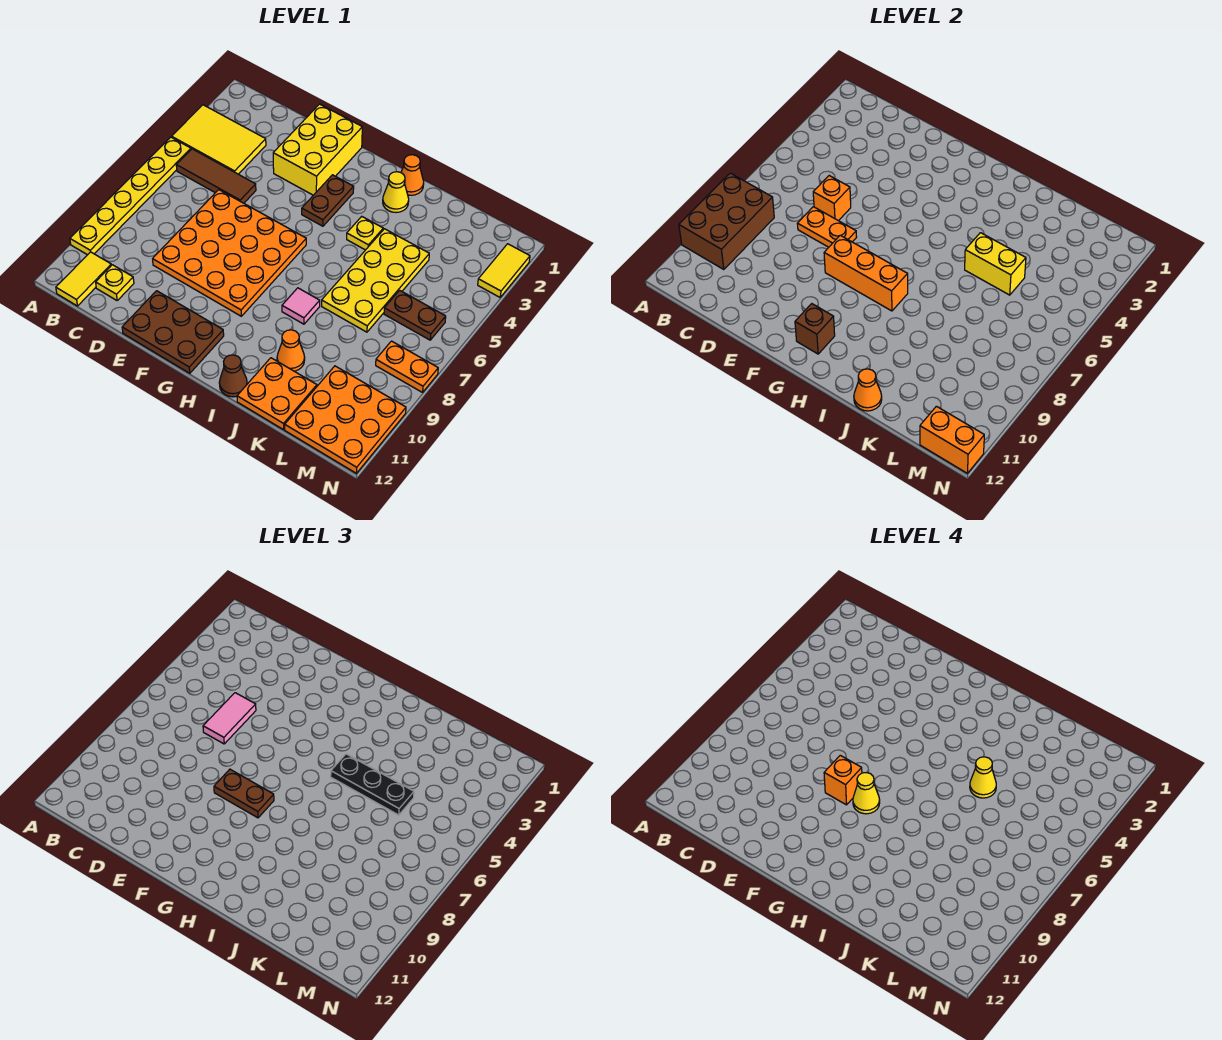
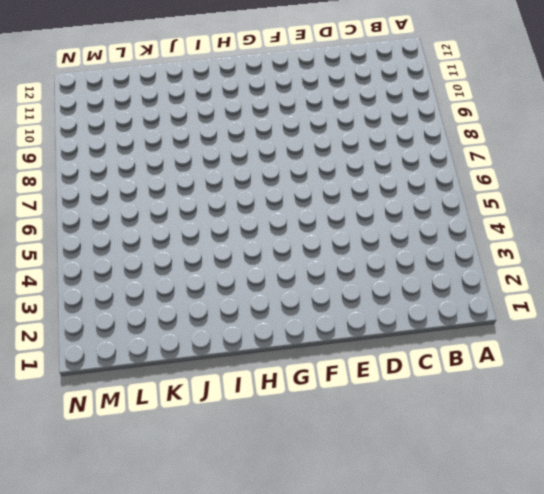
none -> yellow 2x3 tile [172,105,266,174]
none -> yellow 1x6 plate [70,137,191,255]
none -> brown 1x3 tile [176,149,256,203]
none -> yellow 1x2 tile [56,252,111,306]

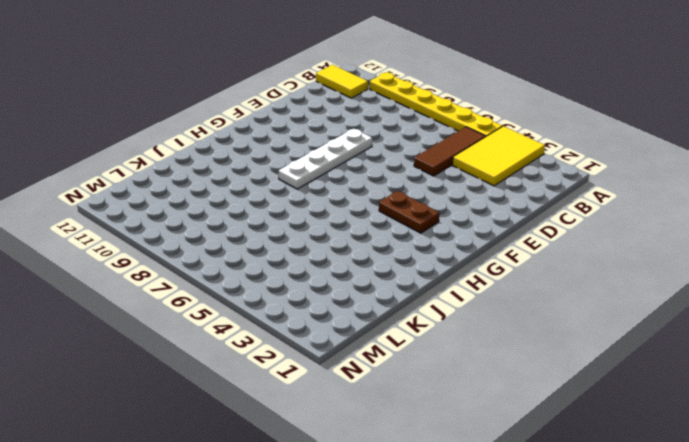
white 1x4 plate [279,129,372,189] -> orange 4x4 plate [153,190,306,316]
none -> yellow 1x1 plate [96,265,134,300]
none -> yellow 2x3 brick [273,104,362,195]
none -> brown 2x3 plate [122,291,224,373]
none -> orange 1x1 cone [401,155,424,195]

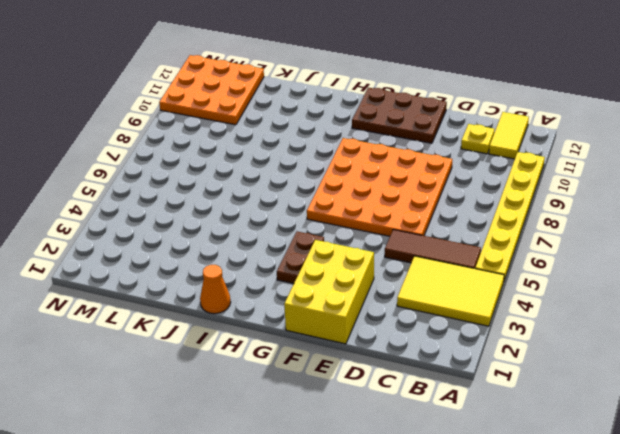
none -> yellow 1x1 cone [383,172,409,212]
none -> yellow 1x1 plate [347,216,383,250]
none -> pink 1x1 tile [282,288,320,324]
none -> brown 1x1 cone [219,355,247,397]

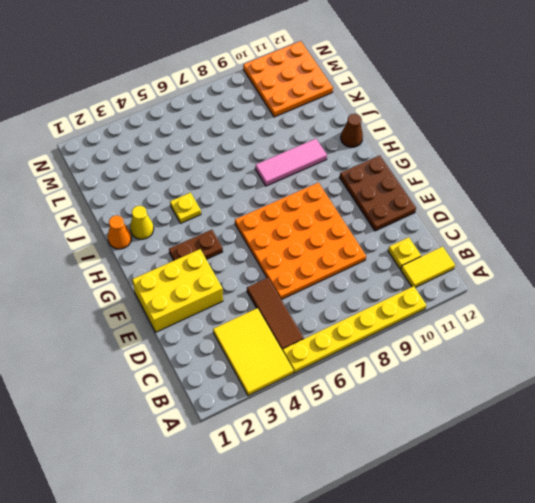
pink 1x3 tile [255,139,327,186] -> pink 1x1 tile [282,288,320,324]
none -> yellow 2x4 plate [322,229,429,332]
none -> orange 1x1 cone [277,330,305,371]
none -> orange 2x2 plate [237,358,317,430]
none -> brown 1x2 plate [384,290,446,340]

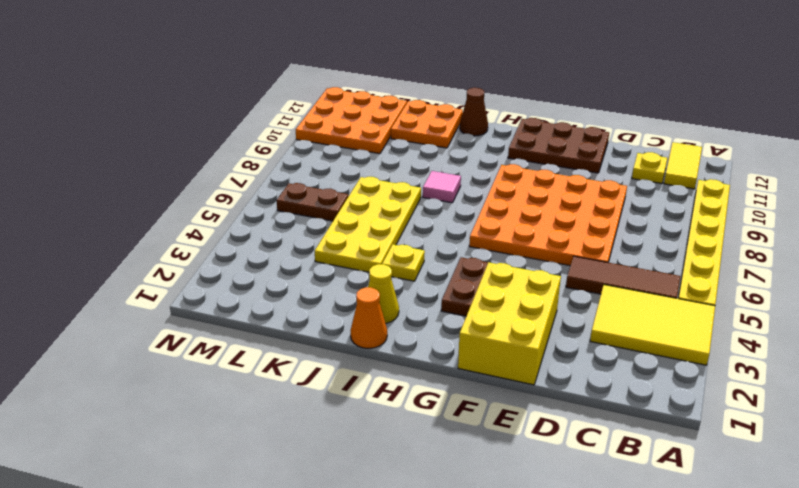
none -> orange 1x1 cone [277,330,305,371]
none -> orange 1x2 plate [376,341,438,392]
none -> yellow 1x2 tile [478,244,530,297]
none -> brown 2x3 brick [679,173,774,270]

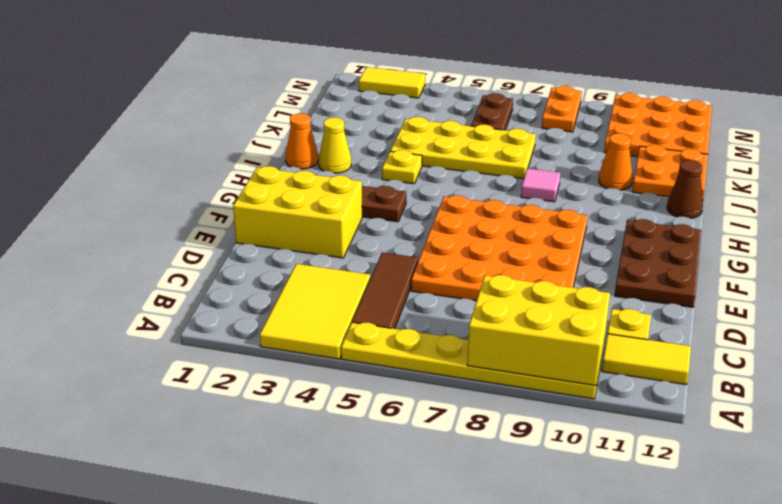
yellow 2x3 brick [467,275,610,386] -> brown 2x3 brick [679,173,774,270]
none -> orange 1x1 brick [813,176,851,221]
none -> orange 1x2 plate [797,207,856,247]
none -> orange 1x3 brick [824,235,908,311]
none -> brown 1x1 brick [795,304,835,354]

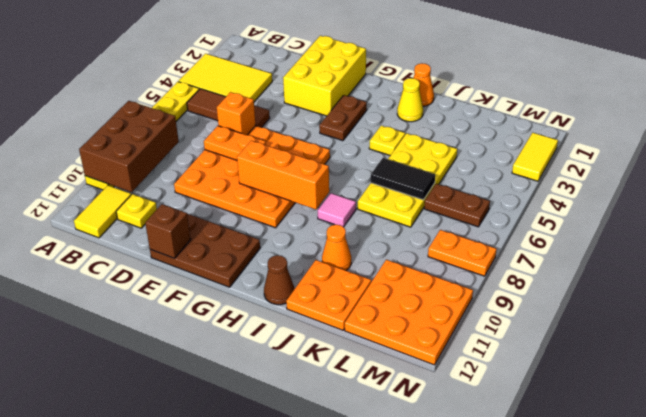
brown 1x1 brick [145,204,191,258] -> brown 1x1 brick moved to [795,304,835,354]
black 1x2 tile [371,158,435,200] -> none
none -> yellow 1x2 brick [965,233,1026,295]
none -> orange 1x1 cone [854,369,882,411]
none -> orange 1x2 brick [920,406,984,473]
none -> pink 1x2 tile [203,693,256,744]

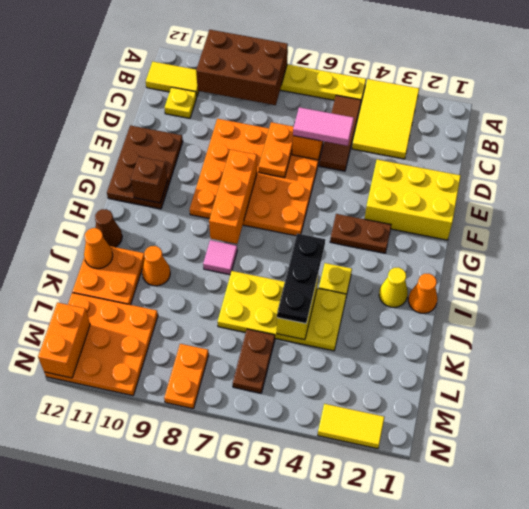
none -> brown 1x2 plate [214,769,274,818]
none -> orange 1x1 brick [824,755,862,805]
none -> yellow 1x1 cone [853,773,880,814]
none -> yellow 1x1 cone [970,757,996,798]

